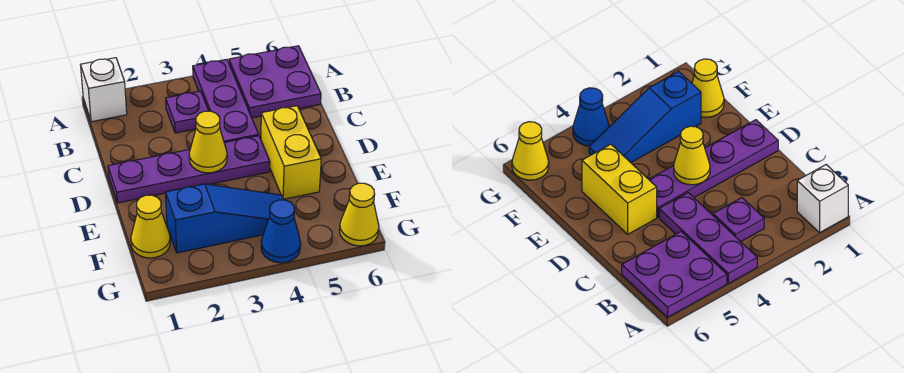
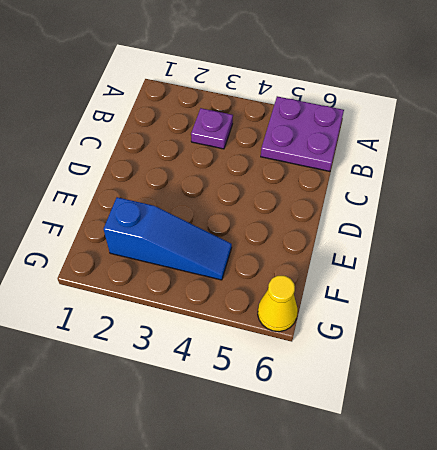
none -> white 1x1 brick [81,58,127,122]
none -> purple 1x3 plate [193,59,259,143]

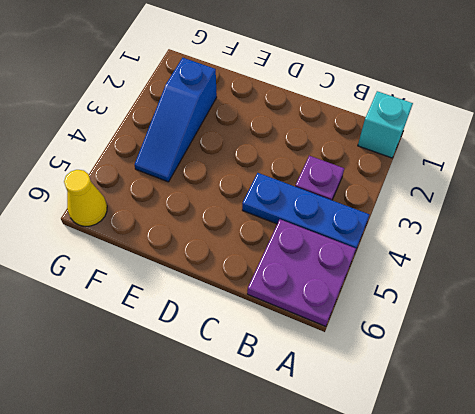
cyan 1x1 brick [358,91,413,158] -> white 1x1 brick [81,58,127,122]
blue 1x3 plate [242,173,369,248] -> purple 1x3 plate [193,59,259,143]
none -> purple 1x4 plate [108,136,270,203]
none -> yellow 1x2 brick [261,106,321,199]

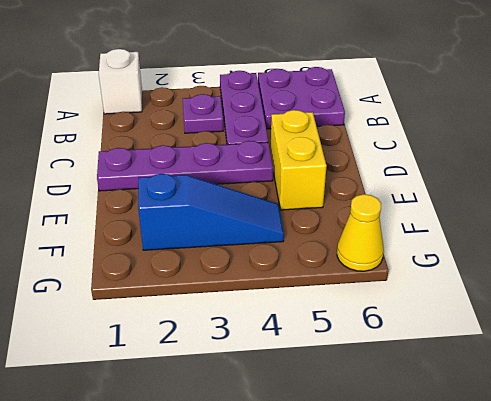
none -> yellow 1x1 cone [131,195,170,258]
none -> blue 1x1 cone [261,200,301,263]

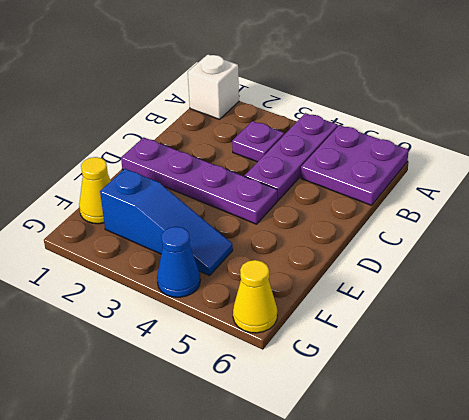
none -> yellow 1x2 brick [261,106,321,199]
none -> yellow 1x1 cone [189,111,227,173]

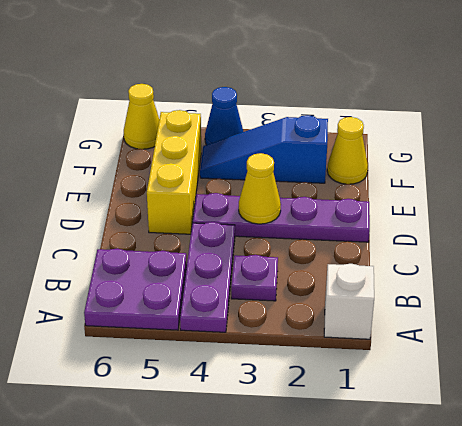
yellow 1x3 brick [147,110,201,234] -> yellow 1x2 brick [261,106,321,199]

